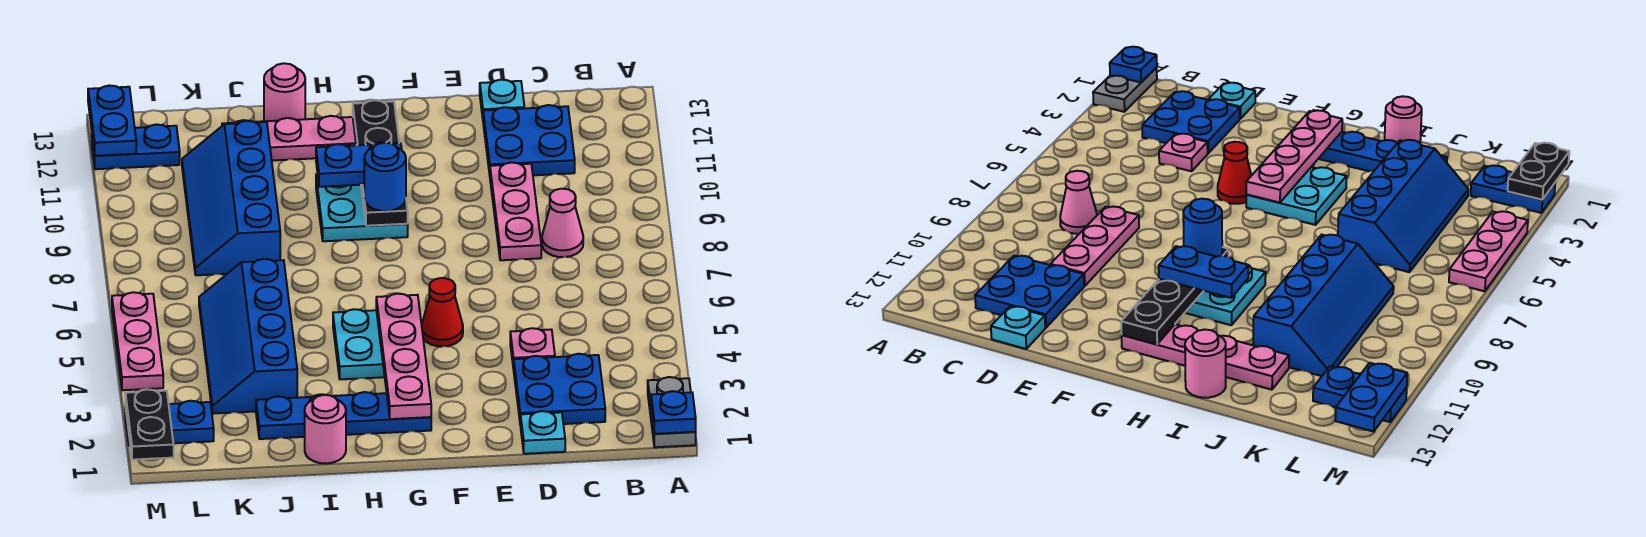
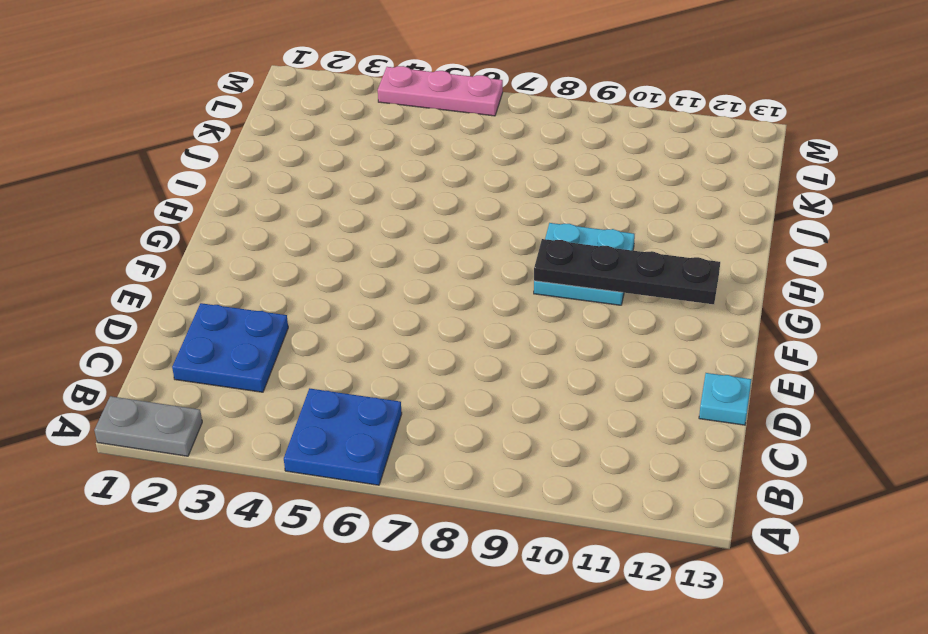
blue 2x2 plate [284,388,402,485] -> blue 2x2 plate moved to [483,105,575,175]
none -> pink 1x1 cone [542,189,583,257]
none -> cyan 1x1 plate [521,411,565,454]
none -> pink 1x1 plate [510,328,555,370]

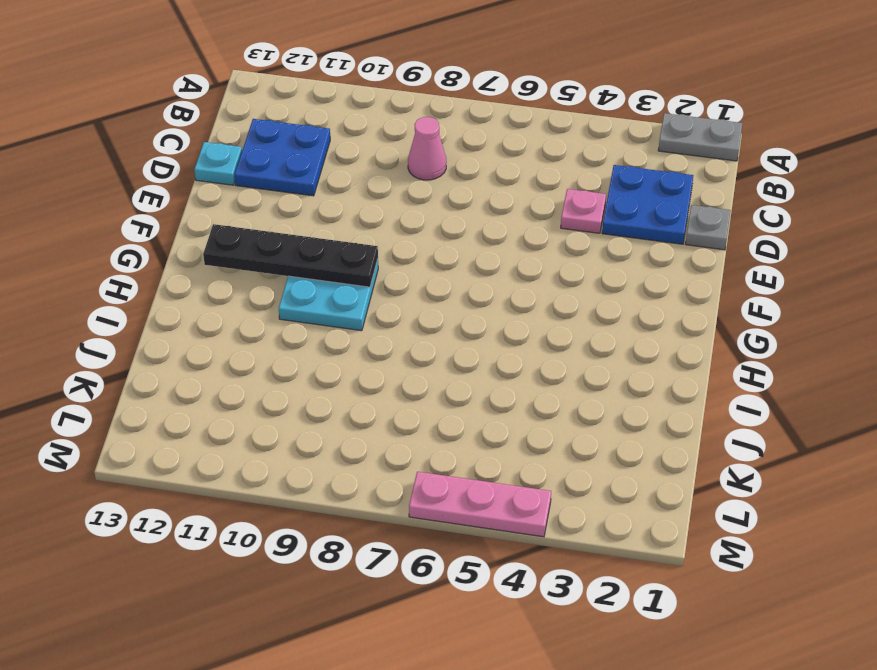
grey 1x1 plate [686,205,731,250] -> cyan 1x1 plate [521,411,565,454]
none -> pink 1x3 plate [490,162,541,260]
none -> red 1x1 cone [422,278,463,346]
none -> blue 1x4 plate [256,392,431,439]

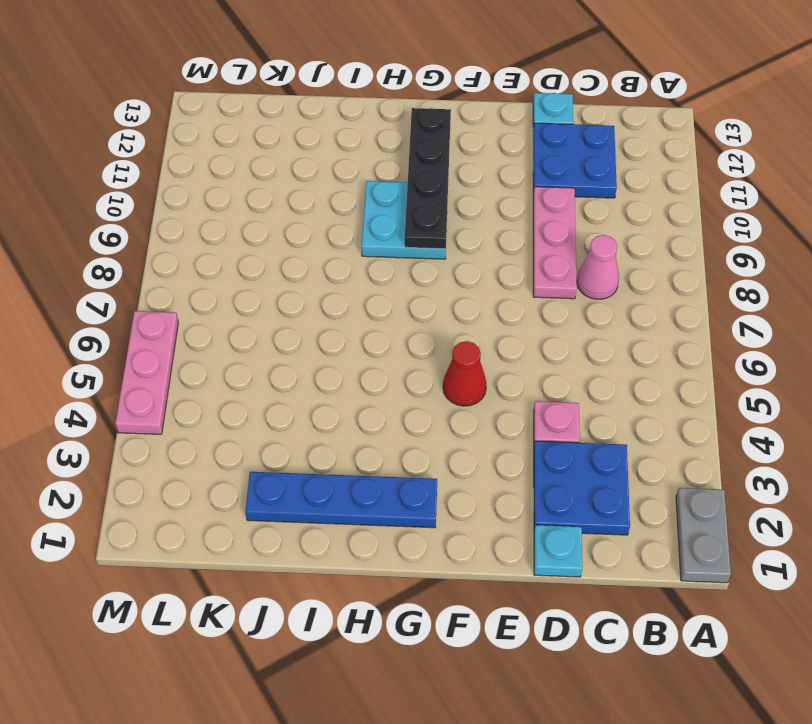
none -> cyan 2x2 plate [333,309,385,379]
none -> pink 1x4 plate [222,116,356,160]
none -> pink 1x1 round brick [305,395,346,464]

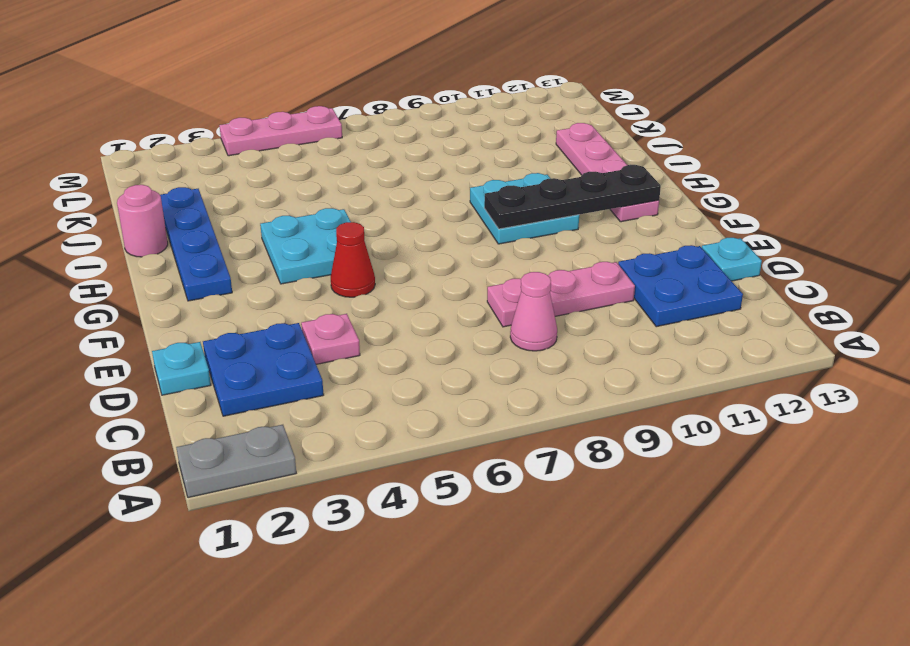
none -> pink 1x1 round brick [264,63,305,121]
none -> blue 2x4 slope [199,259,297,414]
none -> blue 2x4 slope [182,121,280,275]

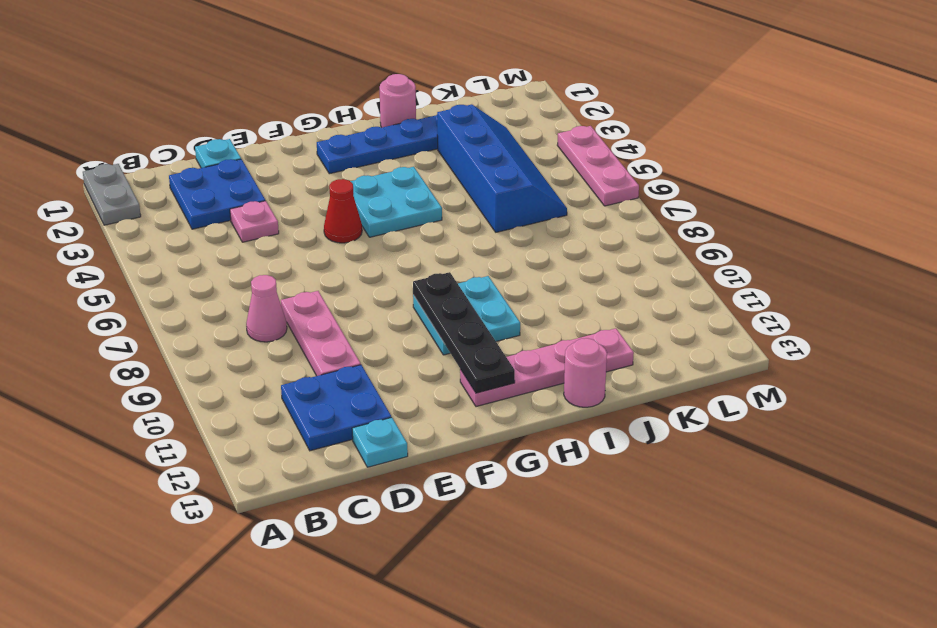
none -> blue 2x4 slope [182,121,280,275]
none -> blue 1x2 plate [125,401,214,445]
none -> blue 1x2 plate [92,124,180,169]

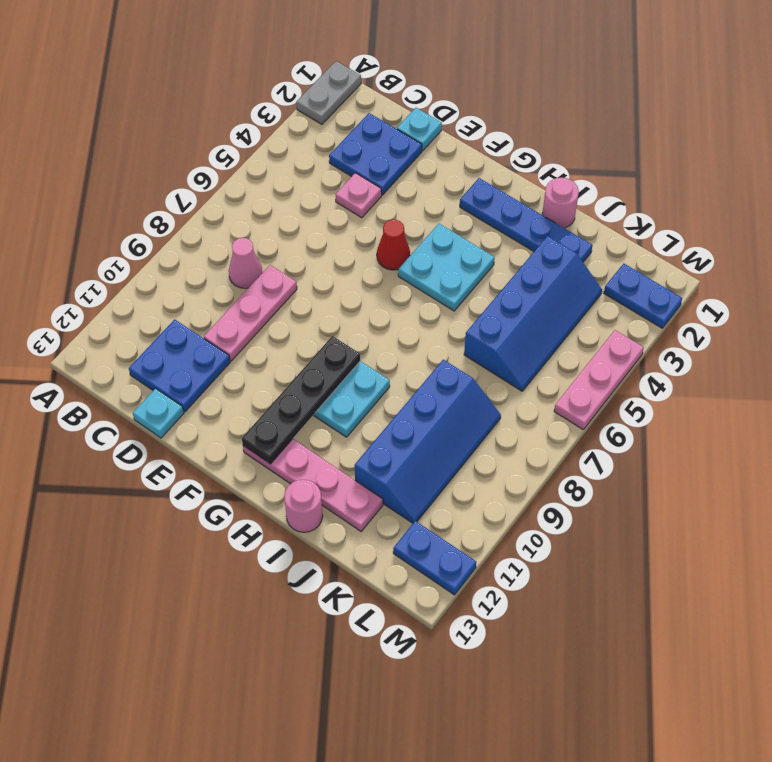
none -> blue 1x1 plate [651,391,696,434]
none -> pink 1x4 plate [376,294,431,419]
none -> black 1x2 plate [125,389,174,460]

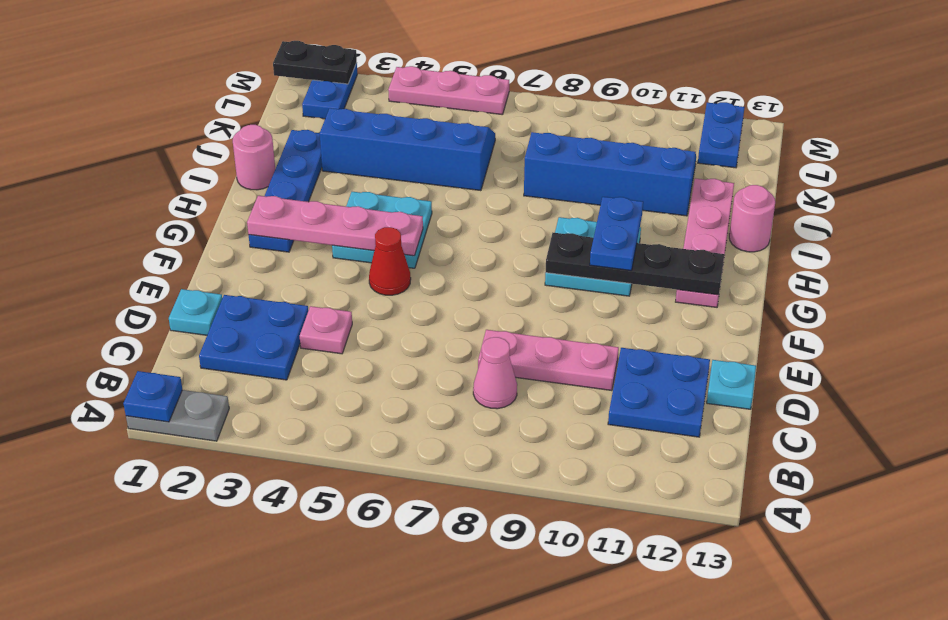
none -> blue 1x2 plate [88,86,136,156]
none -> blue 1x1 round brick [364,143,406,211]

